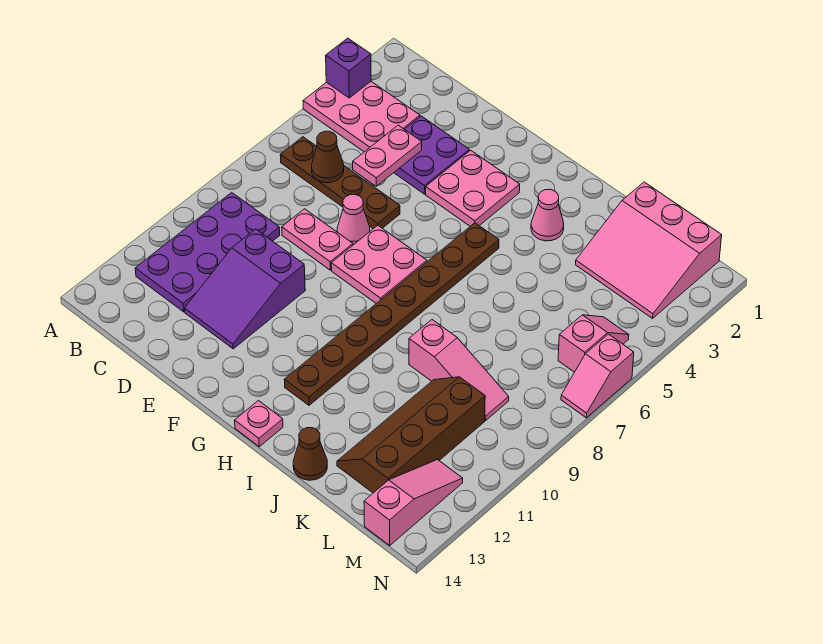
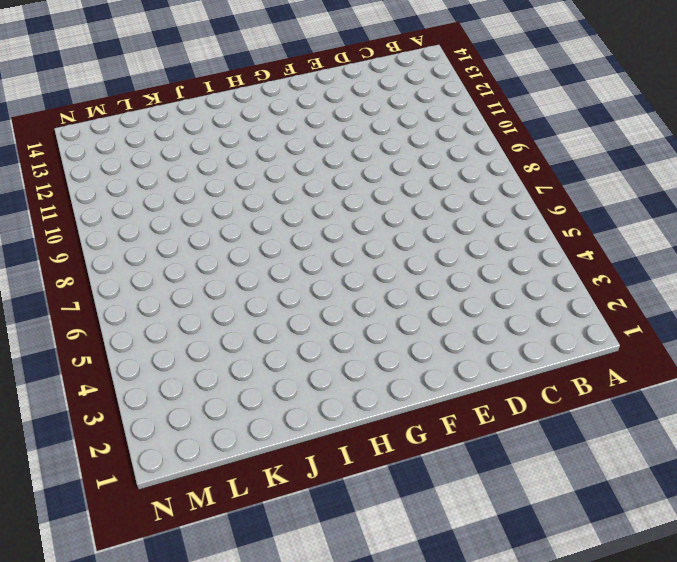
none -> pink 2x3 plate [303,82,420,152]
none -> brown 1x4 plate [280,137,400,229]
none -> purple 2x4 plate [135,192,280,312]

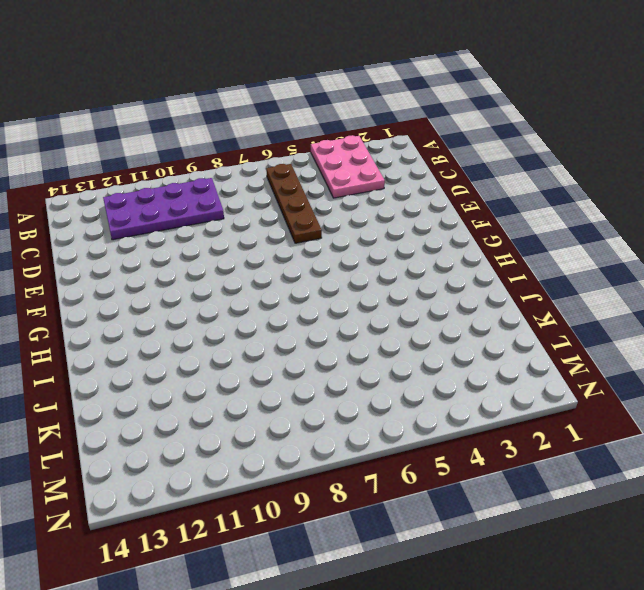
none -> purple 2x2 plate [394,116,469,194]
none -> pink 1x2 plate [282,209,353,270]
none -> purple 2x3 slope [185,229,305,349]

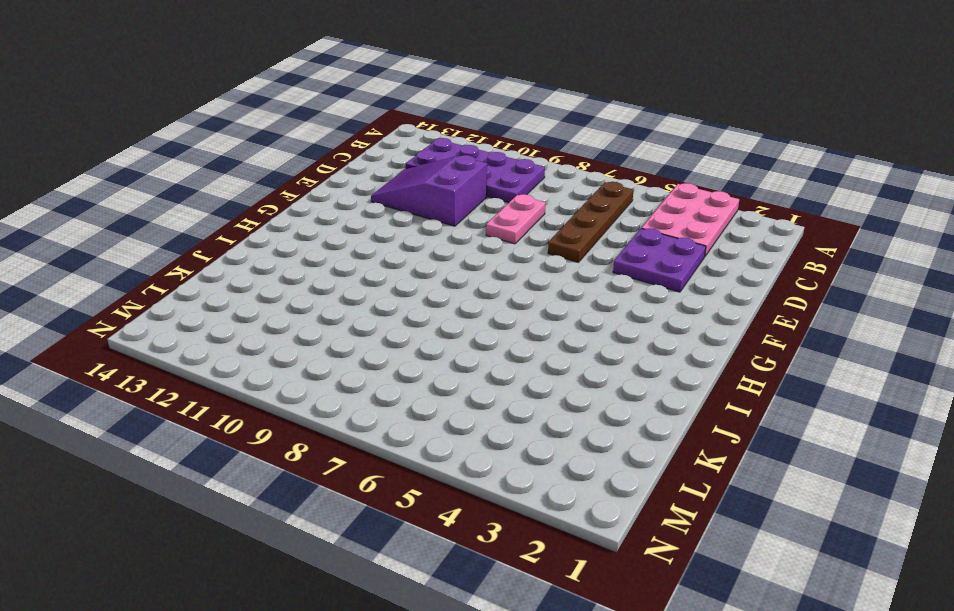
none -> pink 1x1 cone [337,195,370,245]
none -> pink 2x2 plate [426,150,520,226]
none -> pink 2x2 plate [331,225,427,303]

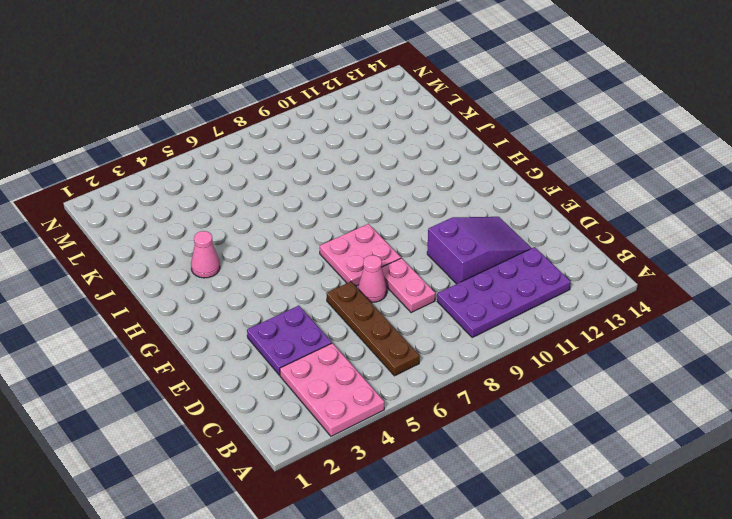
none -> pink 2x2 plate [426,150,520,226]
none -> brown 1x8 plate [284,223,499,405]
none -> pink 1x1 plate [235,401,283,447]

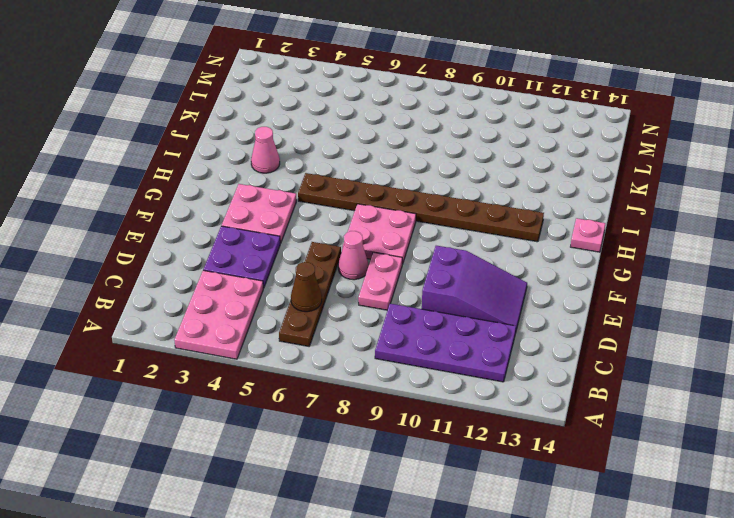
none -> pink 1x3 slope [409,320,509,420]
none -> brown 1x1 cone [293,428,327,480]
none -> pink 3x3 slope [576,182,722,318]

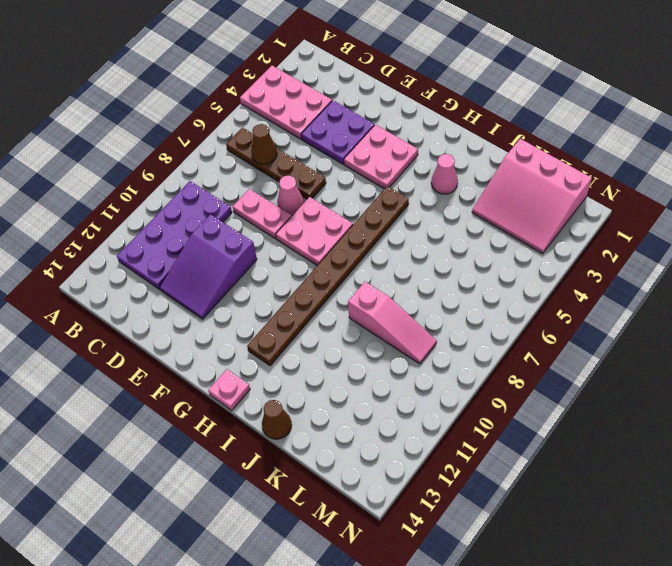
none -> brown 2x4 slope [337,377,485,493]
none -> pink 1x2 slope [558,315,629,372]
none -> pink 1x3 slope [364,460,463,545]

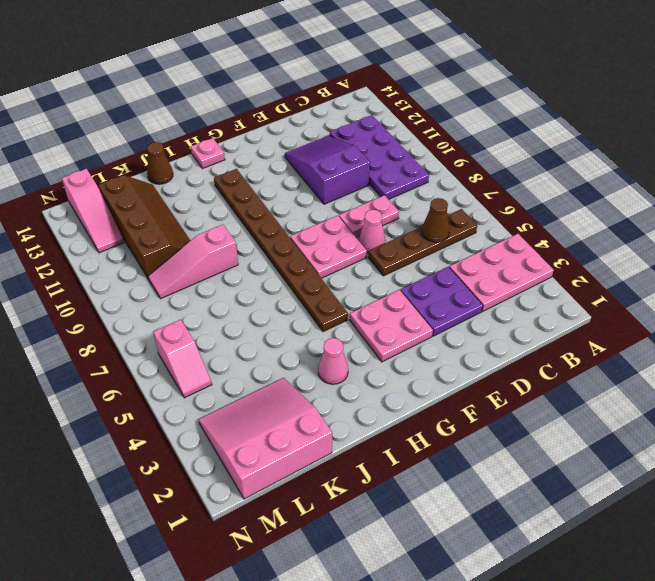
none -> pink 1x2 slope [561,334,634,418]
none -> purple 1x1 brick [326,38,371,98]
none -> pink 1x2 plate [353,125,422,186]

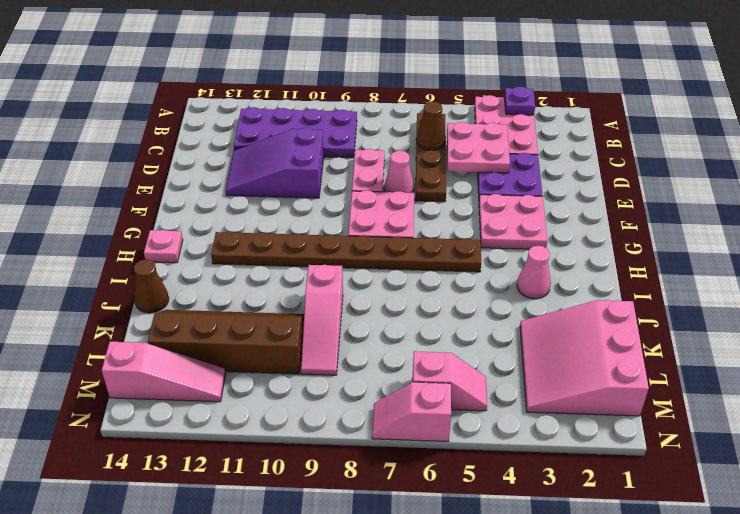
purple 1x1 plate [504,87,535,115] -> purple 1x1 brick [326,38,371,98]
pink 2x2 plate [447,122,510,173] -> pink 1x2 plate [353,125,422,186]

